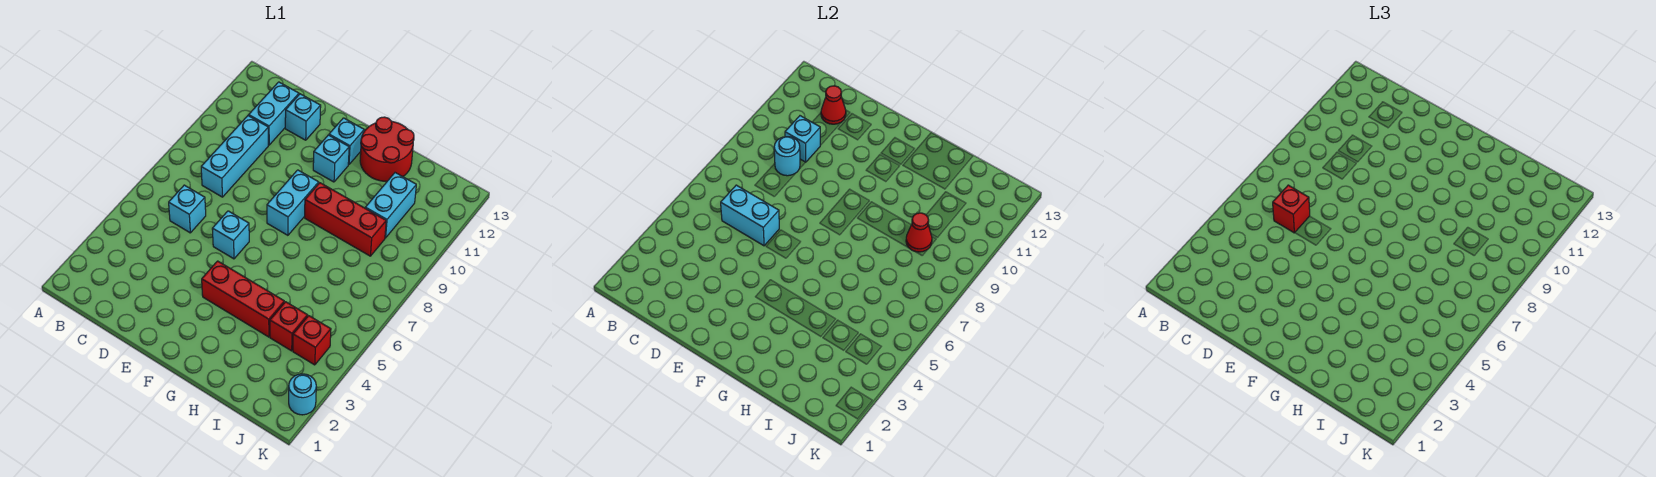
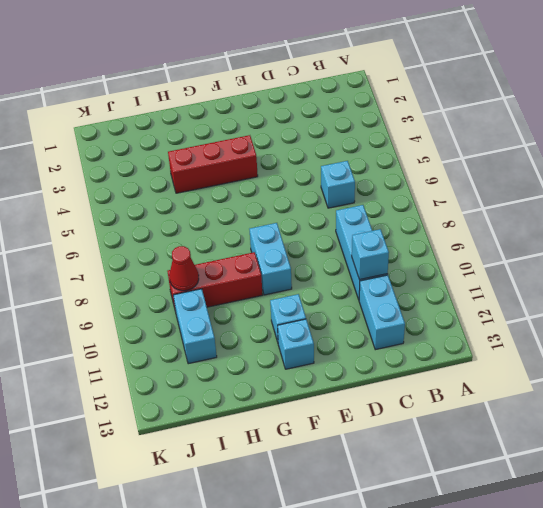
none -> cyan 1x1 brick [285,94,321,140]
none -> cyan 1x1 brick [212,211,249,259]
none -> red 2x2 round brick [360,117,414,181]

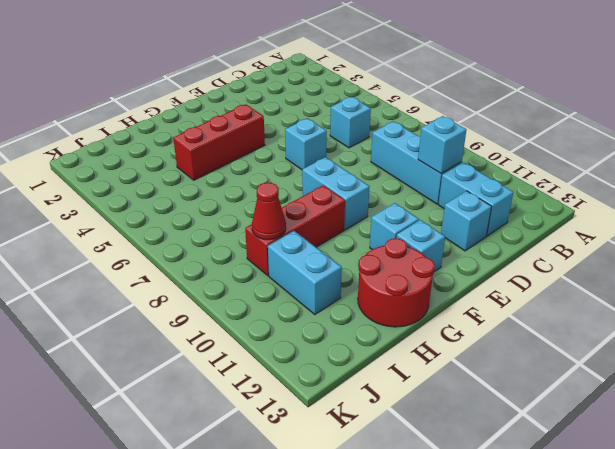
none -> red 1x1 brick [270,302,308,351]
none -> red 1x1 brick [293,316,331,365]
none -> cyan 1x1 round brick [289,374,316,415]

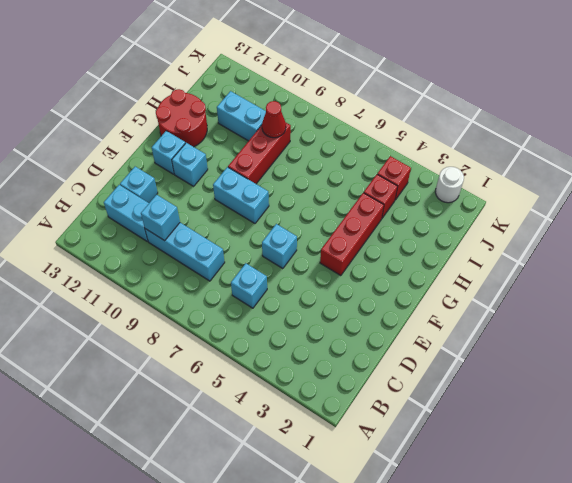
white 1x1 round brick [435,167,464,203] -> cyan 1x1 round brick [289,374,316,415]
none -> cyan 1x2 brick [721,185,779,246]
none -> cyan 1x1 round brick [774,137,800,176]
none -> red 1x1 cone [821,86,846,124]

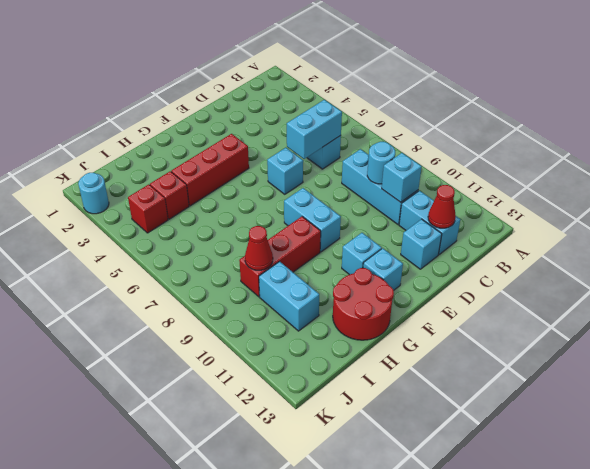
none -> red 1x1 brick [1273,185,1310,233]

